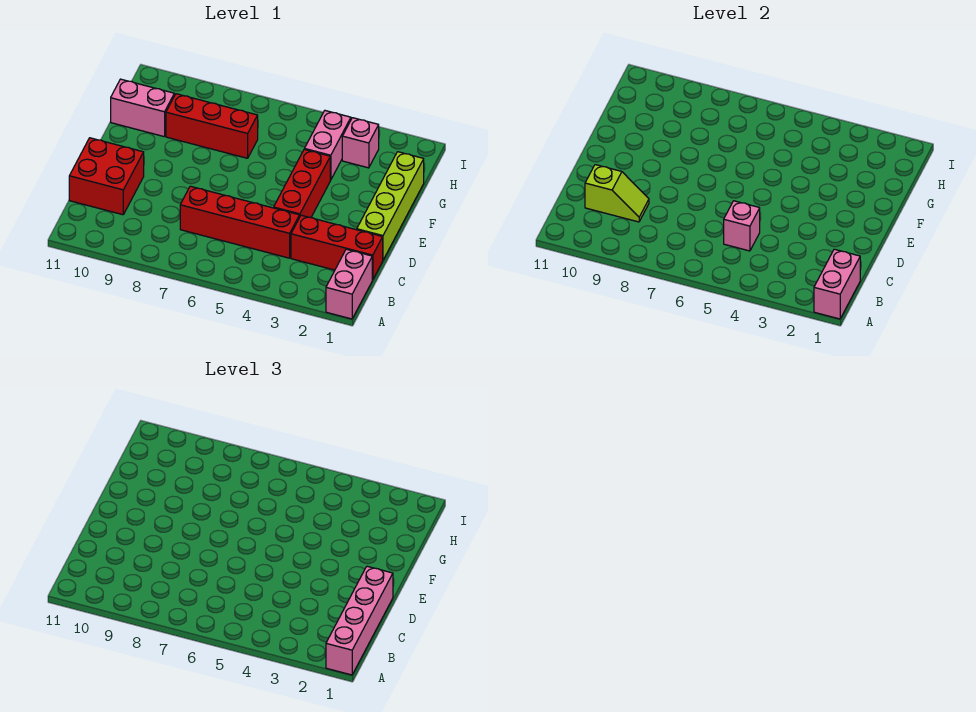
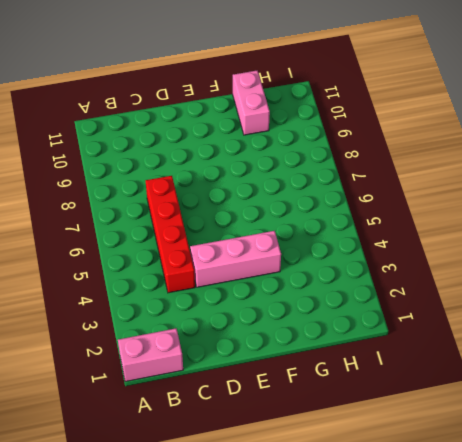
pink 1x3 brick [190,231,281,287] -> red 1x3 brick [274,150,330,218]
none -> red 1x3 brick [291,215,383,280]
none -> red 2x2 brick [69,138,144,215]
none -> lime 1x4 brick [357,152,424,260]

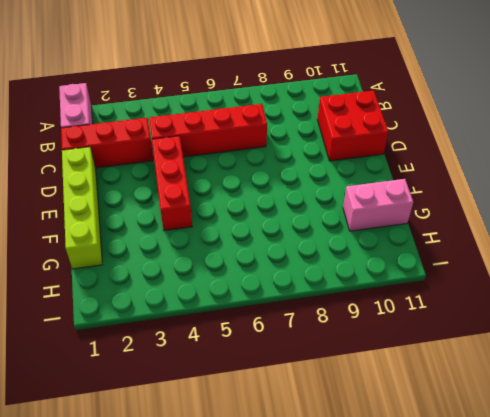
none -> pink 1x2 brick [304,111,351,180]
none -> red 1x3 brick [166,94,258,158]
none -> pink 1x1 brick [342,118,379,168]

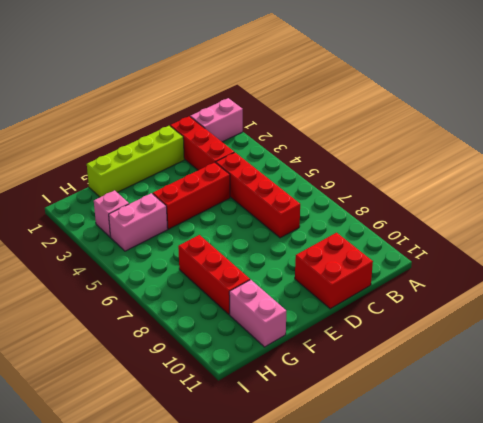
none -> pink 1x2 brick [814,249,860,319]
none -> pink 1x1 brick [724,201,760,251]
none -> lime 1x2 slope [585,165,649,222]

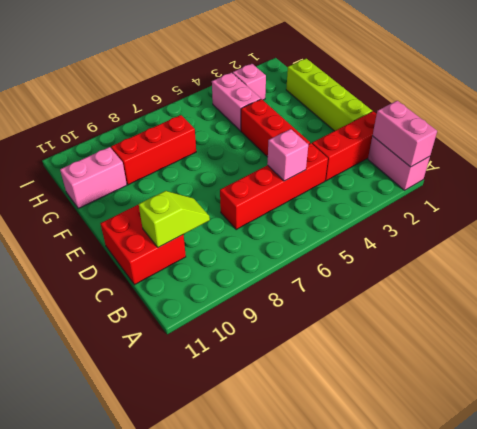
none -> pink 1x4 brick [326,566,393,675]

